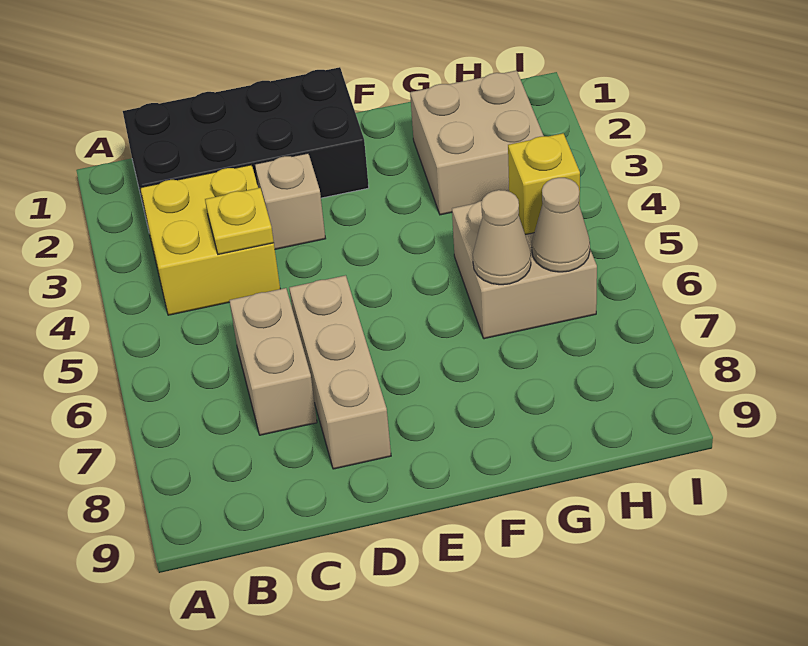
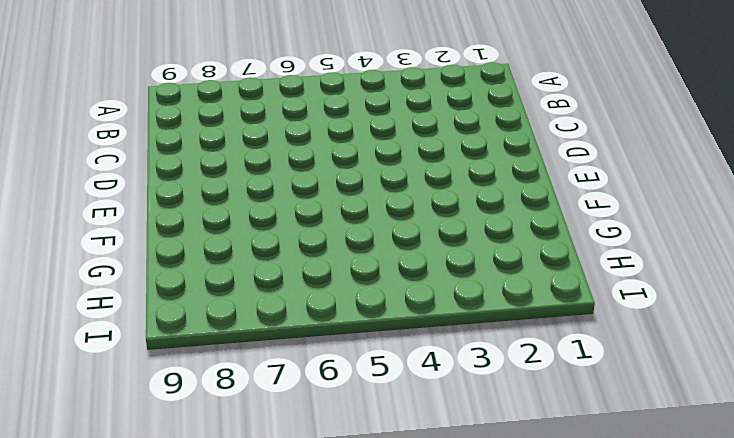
none -> black 2x4 brick [123,67,369,221]
none -> yellow 2x2 brick [140,165,280,315]

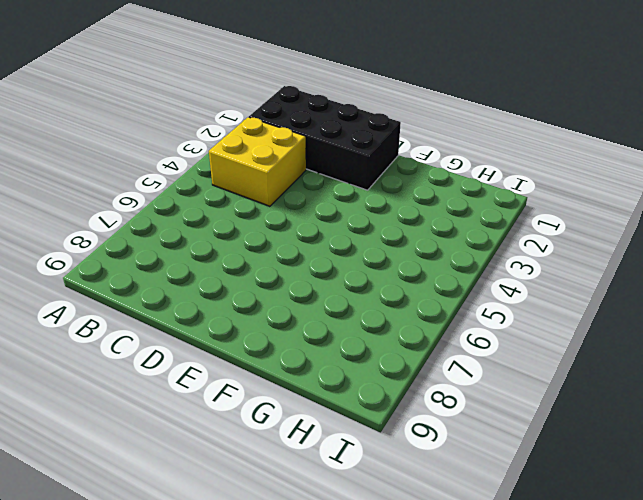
none -> tan 1x2 brick [229,288,317,435]
none -> tan 1x1 brick [255,153,326,249]

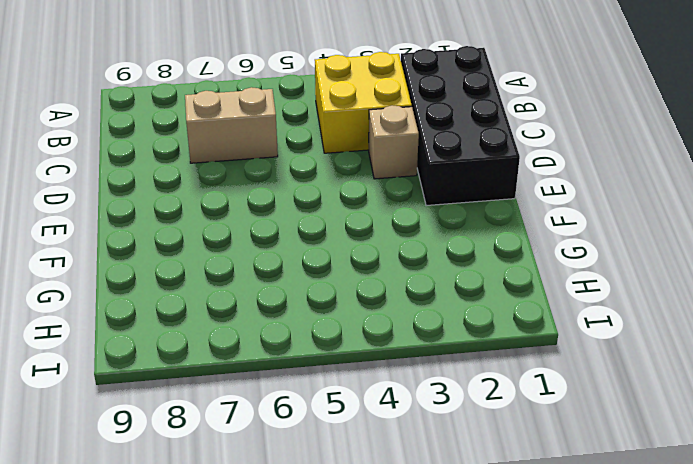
none -> tan 1x3 brick [289,275,391,469]
none -> tan 2x2 brick [410,71,544,215]

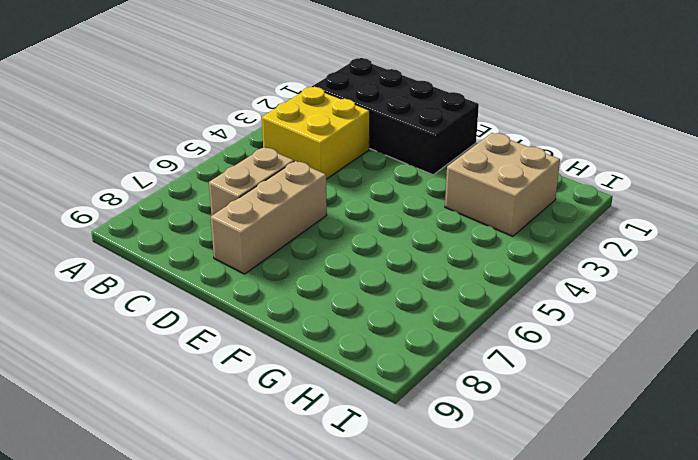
none -> tan 1x1 brick [255,153,326,249]
none -> tan 2x2 brick [452,201,597,339]

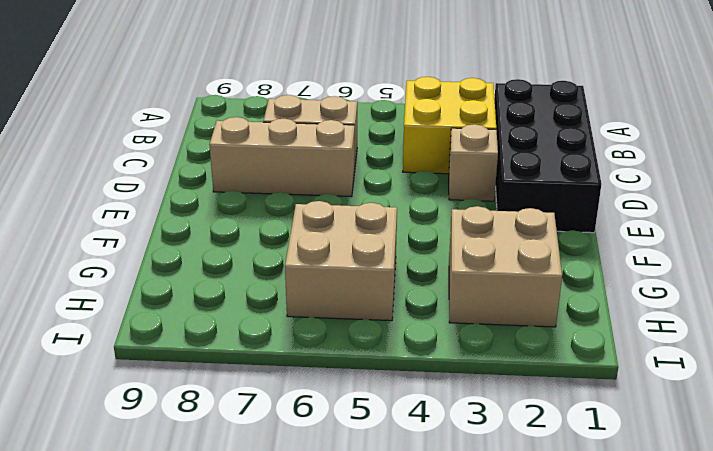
none -> yellow 1x1 plate [205,188,274,254]
none -> tan 1x1 cone [473,190,531,285]

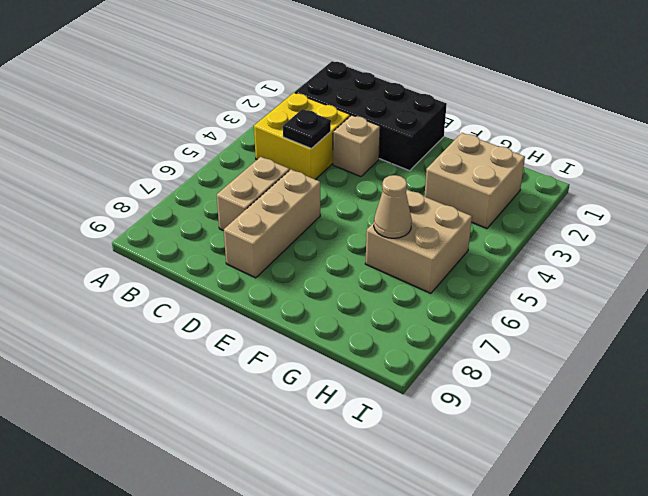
black 1x1 plate [283,109,331,149] -> yellow 1x1 plate [205,188,274,254]
none -> yellow 1x1 brick [508,133,580,235]
none -> tan 1x1 cone [532,178,590,272]

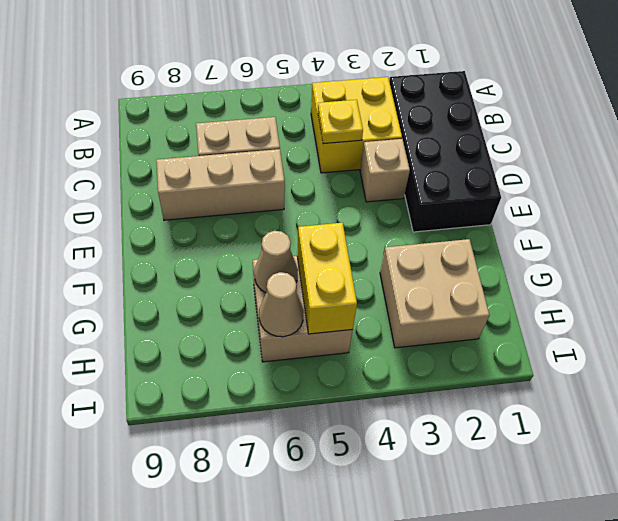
yellow 1x2 brick [297,223,357,334] -> yellow 1x1 brick [508,133,580,235]

